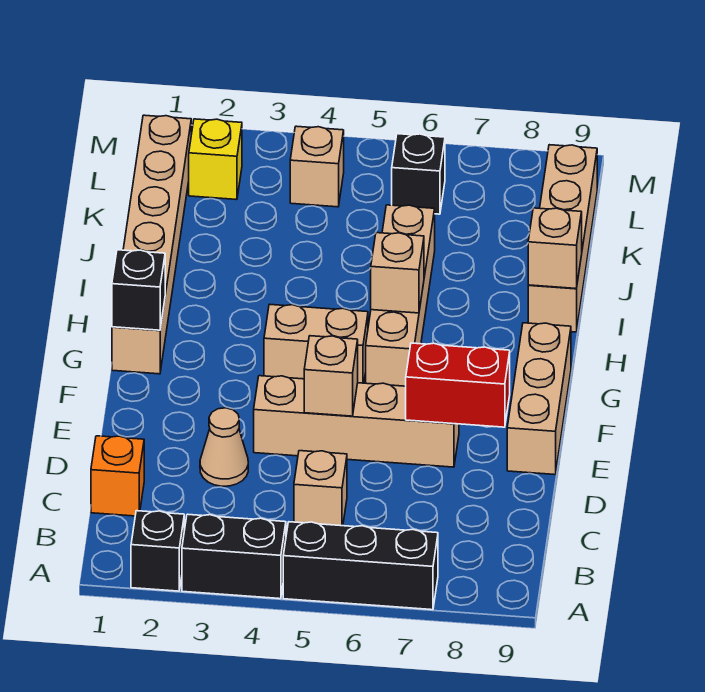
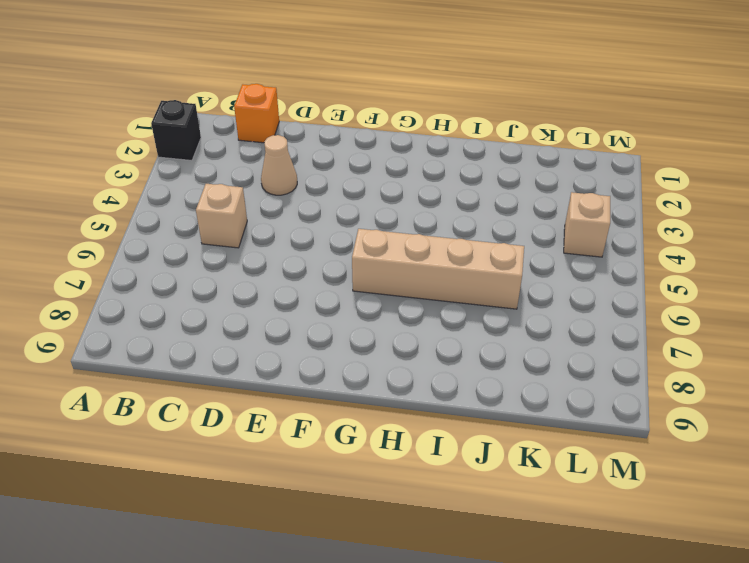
none -> black 1x2 brick [182,514,286,599]
none -> black 1x3 brick [283,522,438,610]
none -> tan 1x4 brick [254,376,459,467]

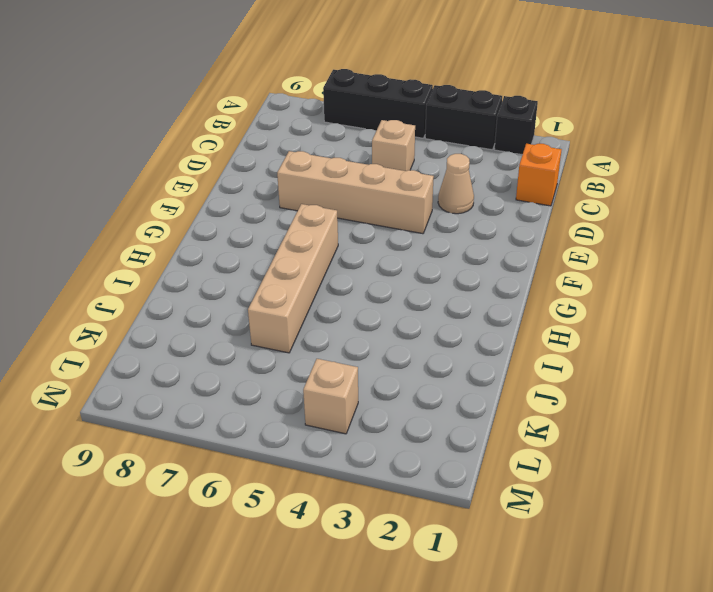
none -> tan 1x3 brick [507,323,571,475]
none -> tan 1x6 brick [112,115,191,374]
none -> tan 1x2 brick [264,304,368,383]

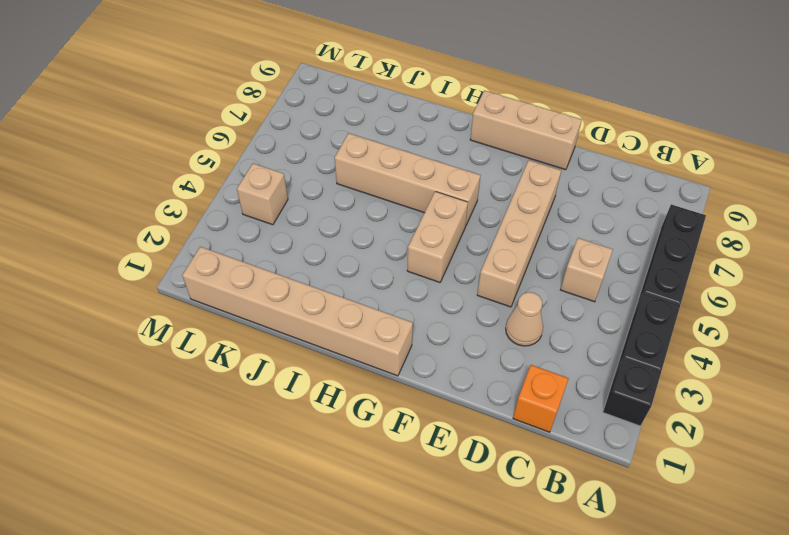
none -> tan 1x4 brick [528,145,597,332]
none -> yellow 1x1 brick [189,119,242,200]
none -> black 1x1 brick [392,134,445,214]

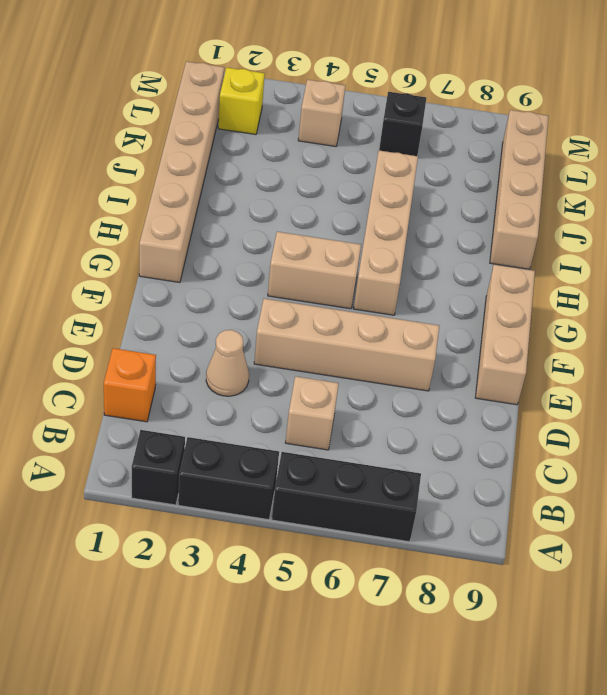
none -> tan 1x1 brick [304,336,358,416]
none -> red 1x2 brick [406,343,510,427]
none -> black 1x1 brick [112,250,165,330]

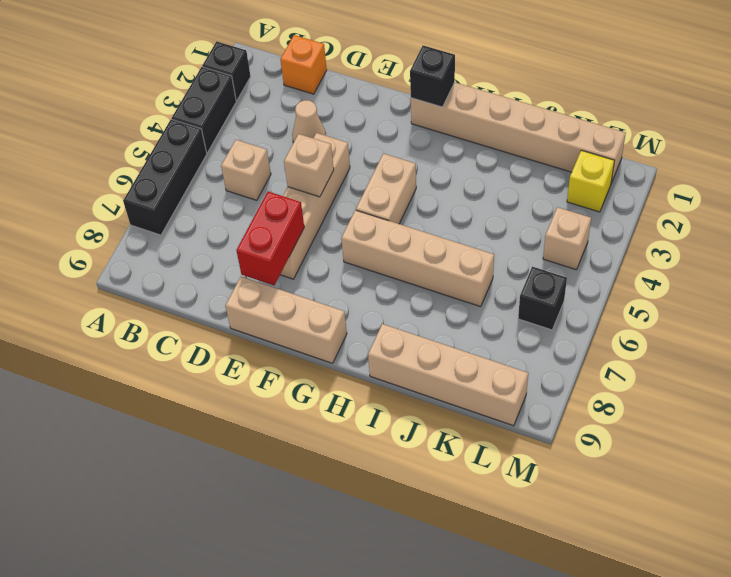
none -> tan 1x1 brick [371,233,424,313]
none -> tan 1x1 brick [528,208,582,289]

